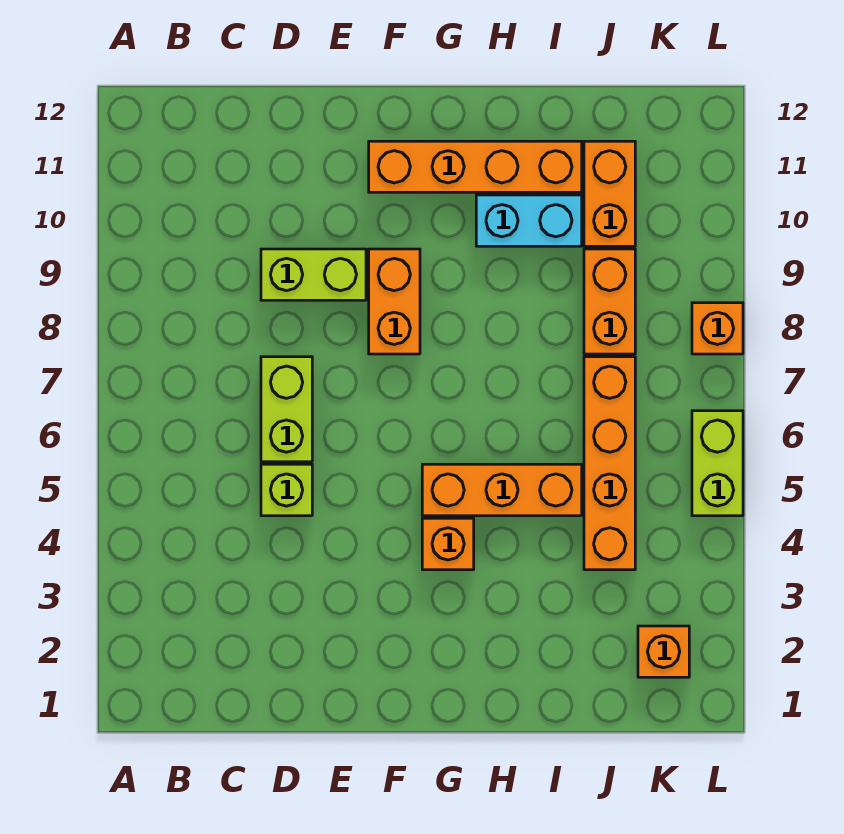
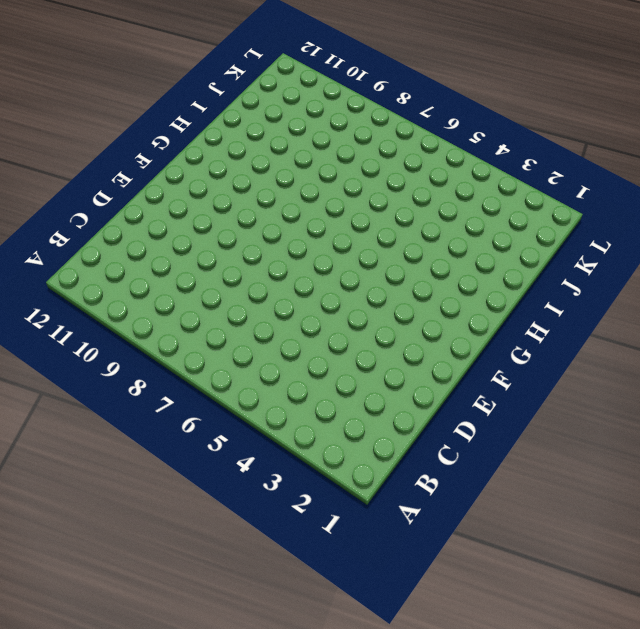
none -> lime 1x1 brick [261,464,312,516]
none -> lime 1x2 brick [261,357,312,462]
none -> lime 1x2 brick [261,249,366,300]

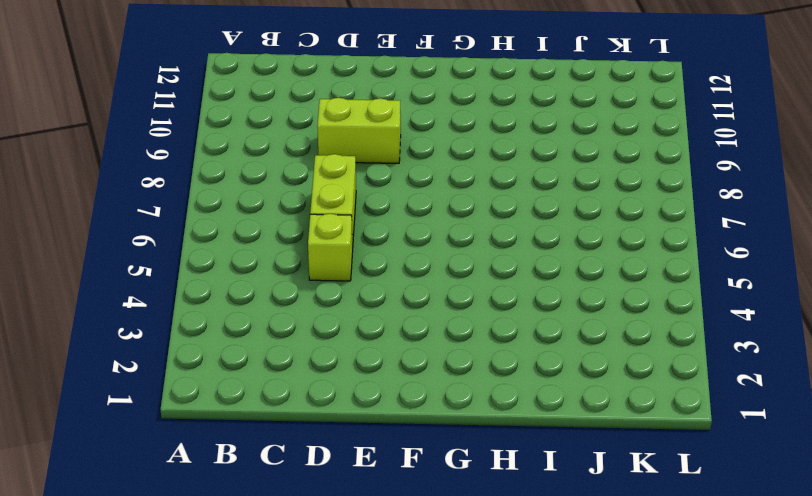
none -> orange 1x2 brick [369,249,420,354]
none -> orange 1x4 brick [369,141,582,192]
none -> orange 1x1 brick [422,518,474,570]

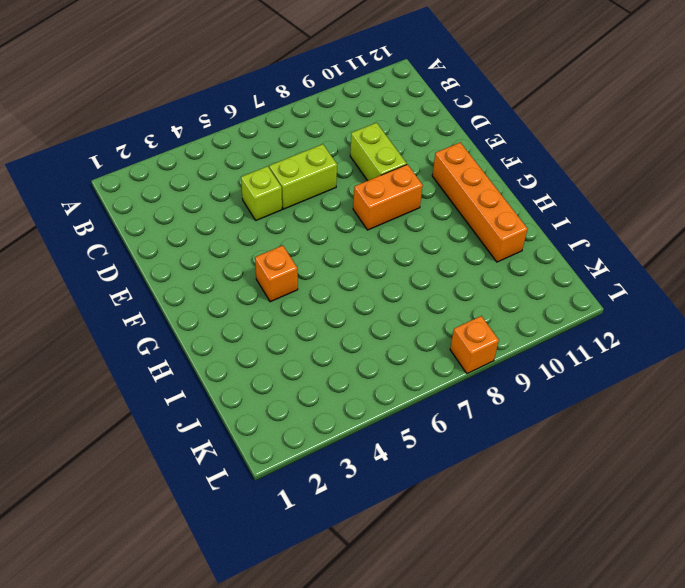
none -> orange 1x3 brick [422,464,582,516]
none -> cyan 1x2 brick [476,195,582,246]
none -> orange 1x4 brick [584,357,635,570]

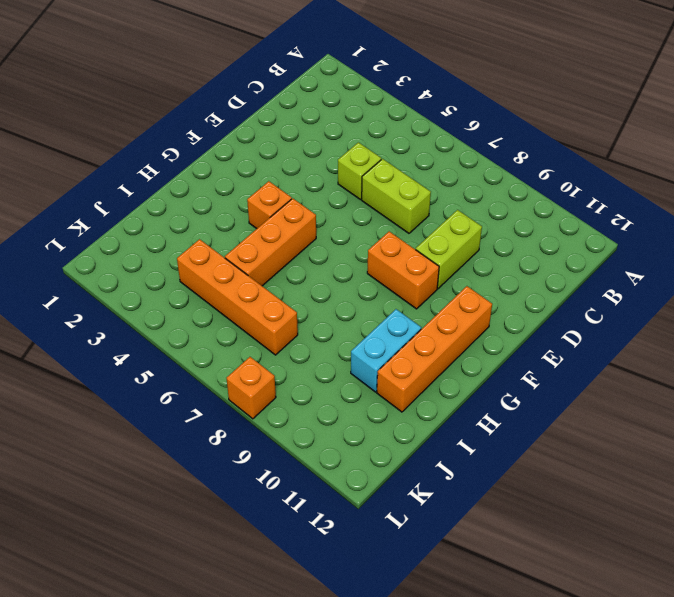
none -> orange 1x2 brick [584,249,635,354]
none -> orange 1x2 brick [584,141,635,246]
none -> orange 1x1 brick [638,626,689,677]

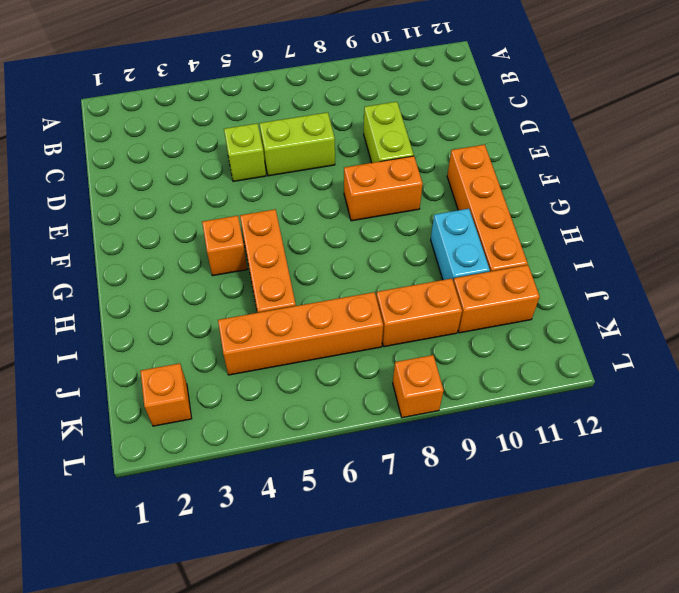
none -> lime 1x2 brick [692,411,743,516]

